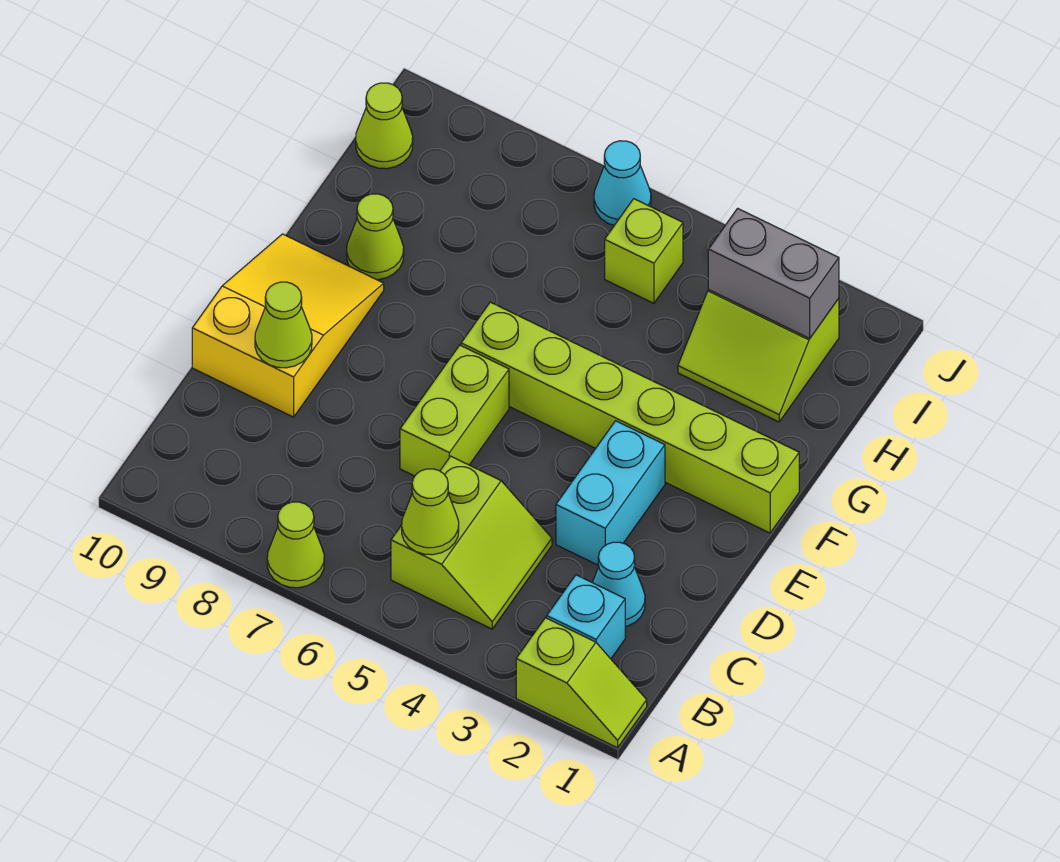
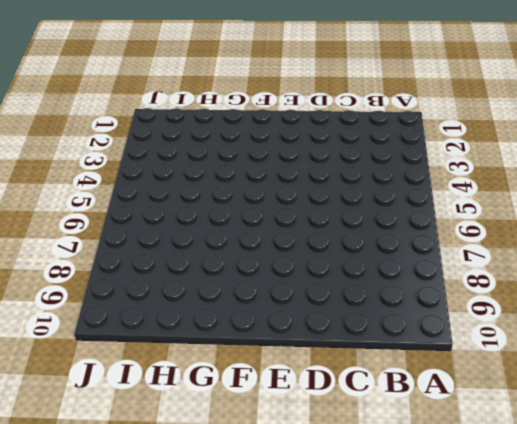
none -> lime 1x2 slope [516,618,647,748]
none -> lime 1x1 cone [267,502,324,588]
none -> cyan 1x1 brick [547,575,625,659]

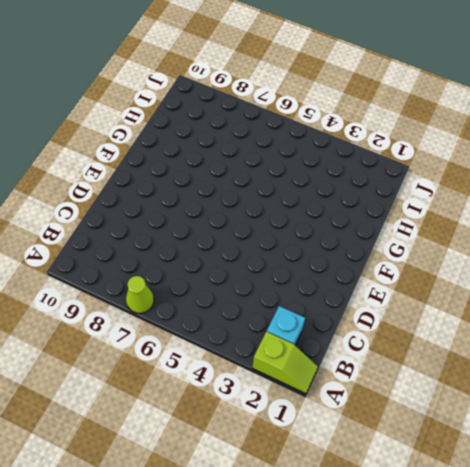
none -> lime 2x2 slope [391,456,552,629]
none -> cyan 1x1 cone [592,542,645,627]
none -> cyan 1x2 brick [556,421,665,565]

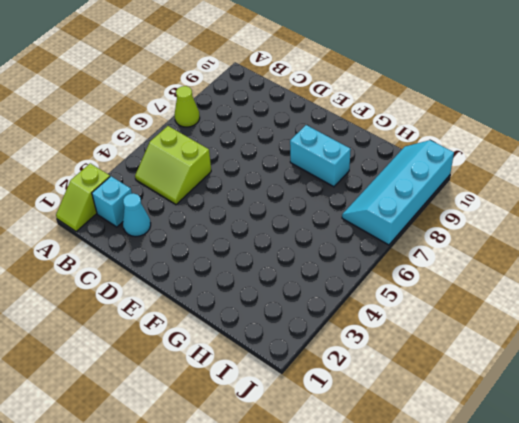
cyan 1x2 brick [290,125,351,187] -> cyan 1x2 brick moved to [556,421,665,565]
cyan 2x4 slope [342,140,454,245] -> lime 1x1 cone [356,83,413,169]
none -> lime 1x2 brick [400,345,509,476]
none -> yellow 2x3 slope [192,234,384,417]
none -> lime 1x6 brick [461,302,799,533]

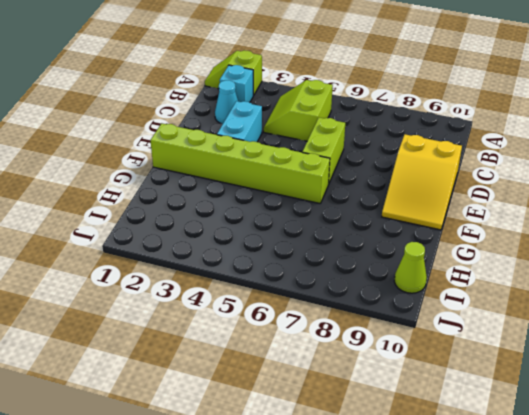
none -> lime 1x1 cone [267,502,324,588]
none -> lime 1x1 cone [347,194,404,280]
none -> lime 2x2 slope [678,290,839,422]

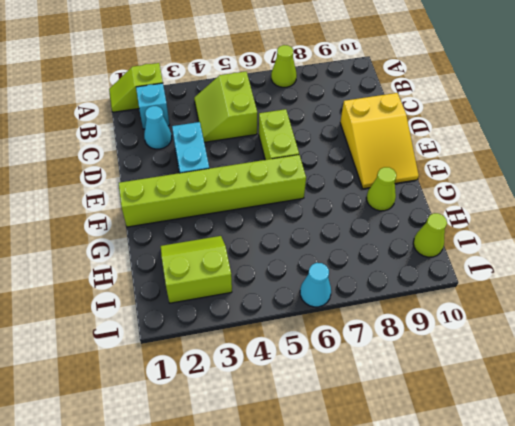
none -> lime 1x1 brick [605,199,683,303]
none -> lime 1x1 cone [402,469,459,555]
none -> lime 1x1 cone [255,282,312,368]

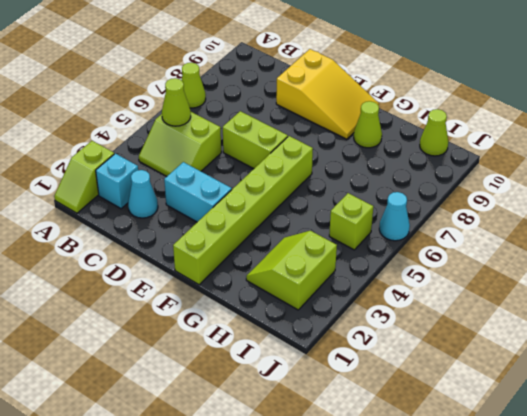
none -> lime 1x1 cone [255,282,312,368]
none -> grey 1x2 brick [708,208,839,338]

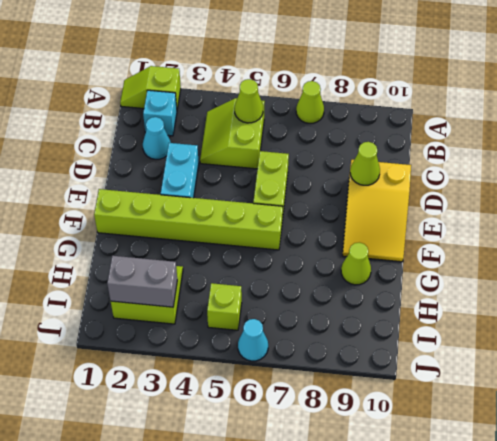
none -> lime 1x1 cone [356,83,413,169]

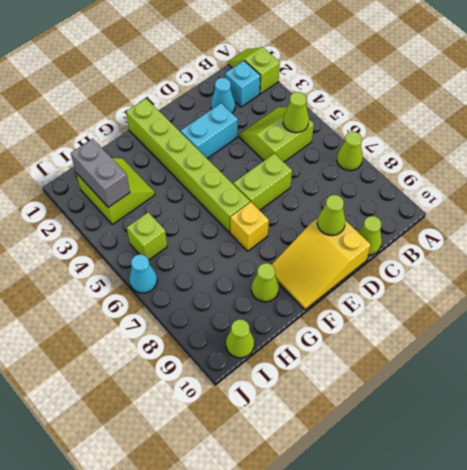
lime 1x1 cone [358,216,382,255] -> none
yellow 1x1 brick [230,202,269,251] -> none

